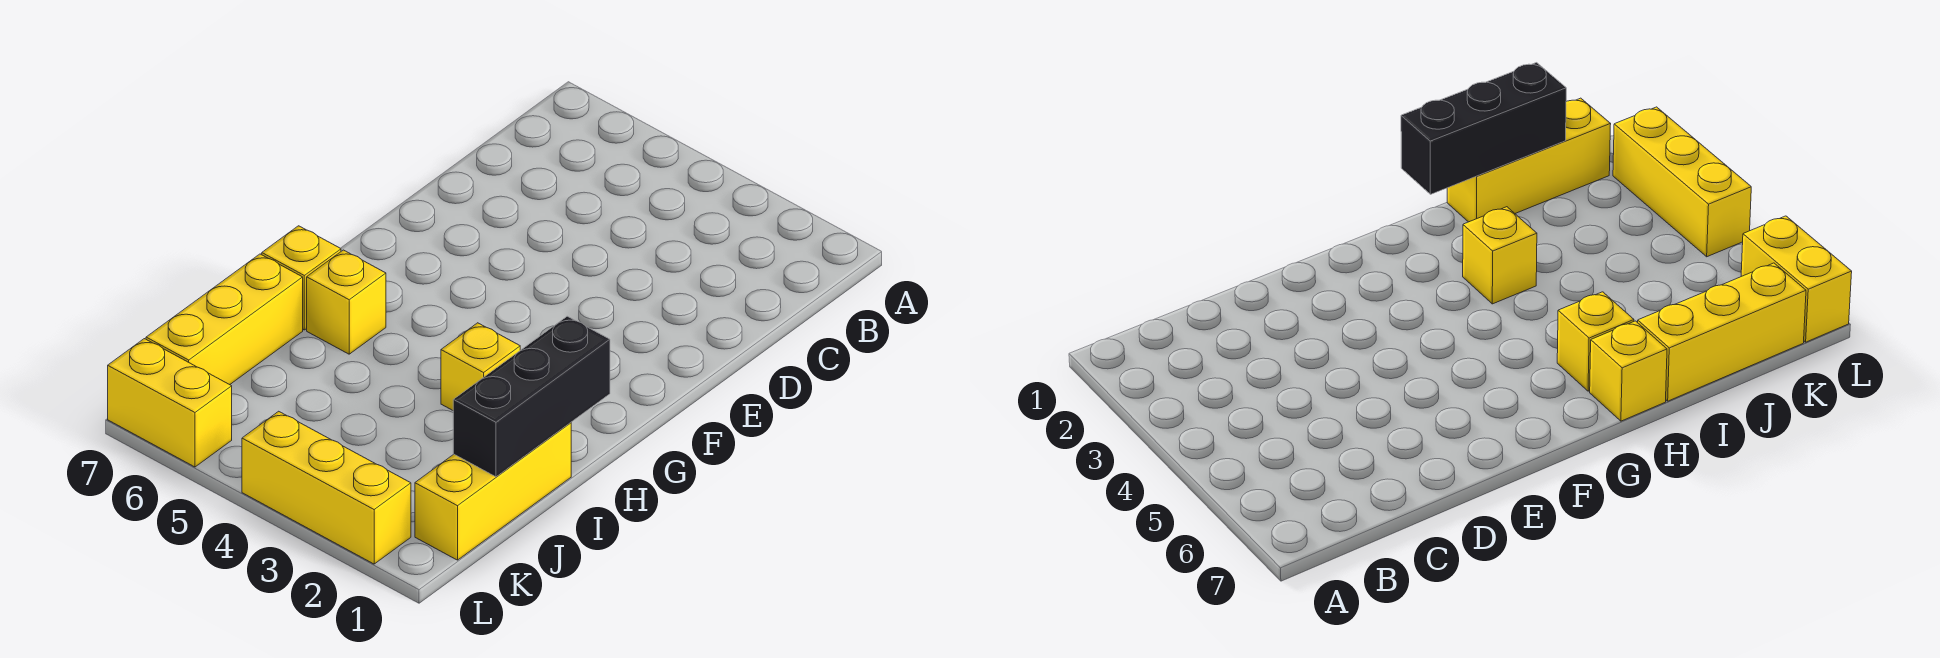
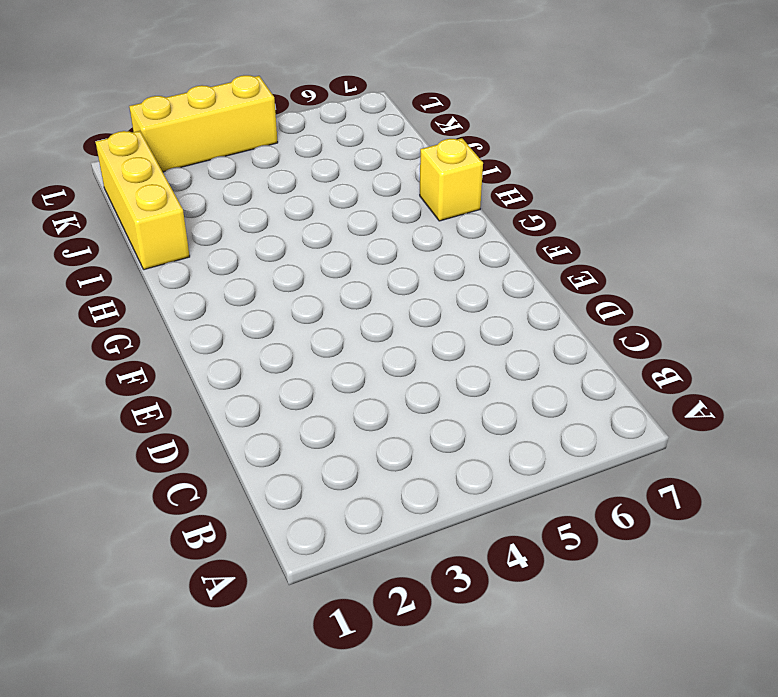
none -> yellow 1x1 brick [441,323,520,410]
none -> yellow 1x1 brick [307,250,386,354]

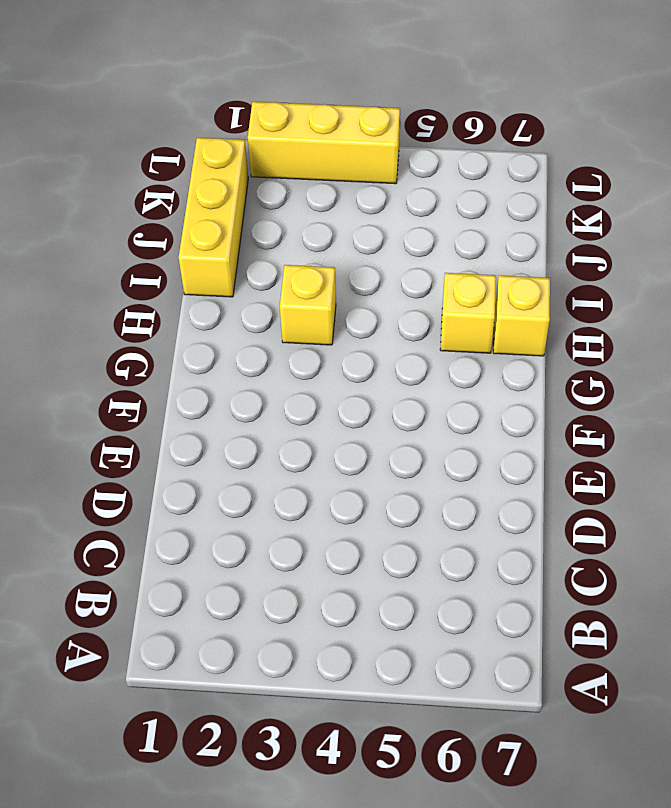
none -> yellow 1x3 brick [146,254,303,385]
none -> yellow 1x2 brick [108,339,232,467]

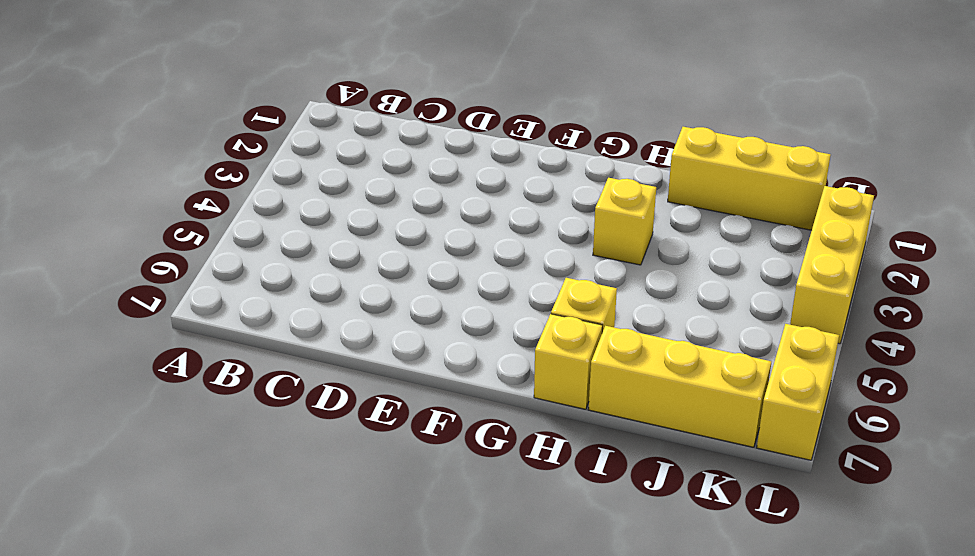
none -> black 1x3 brick [453,316,610,477]

